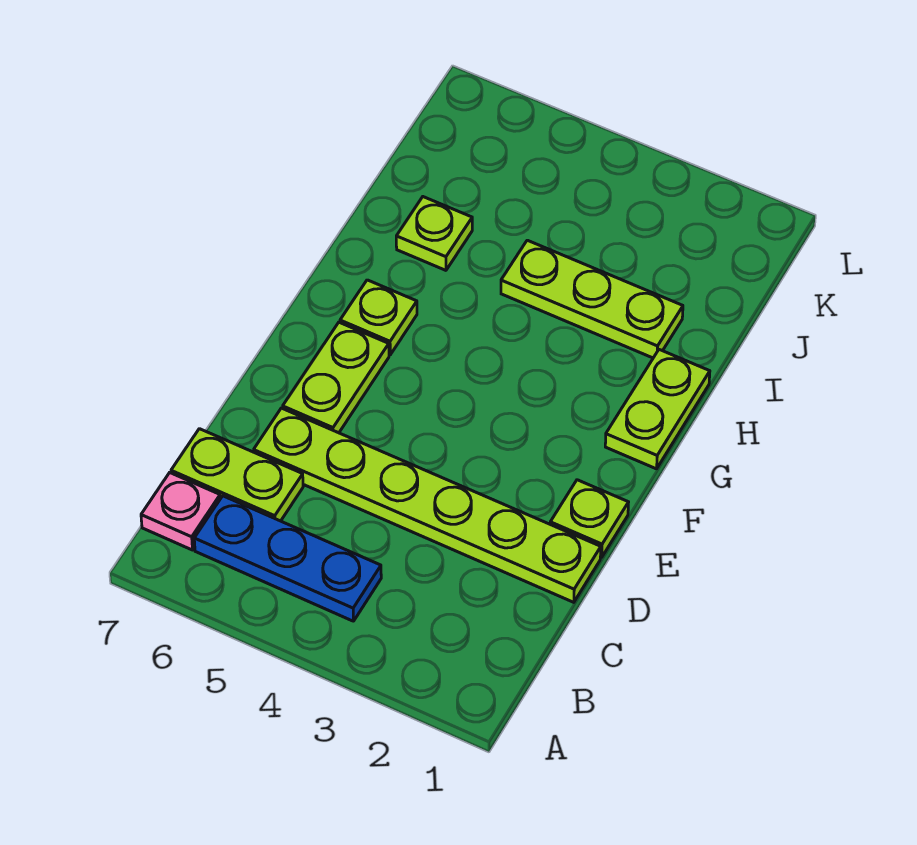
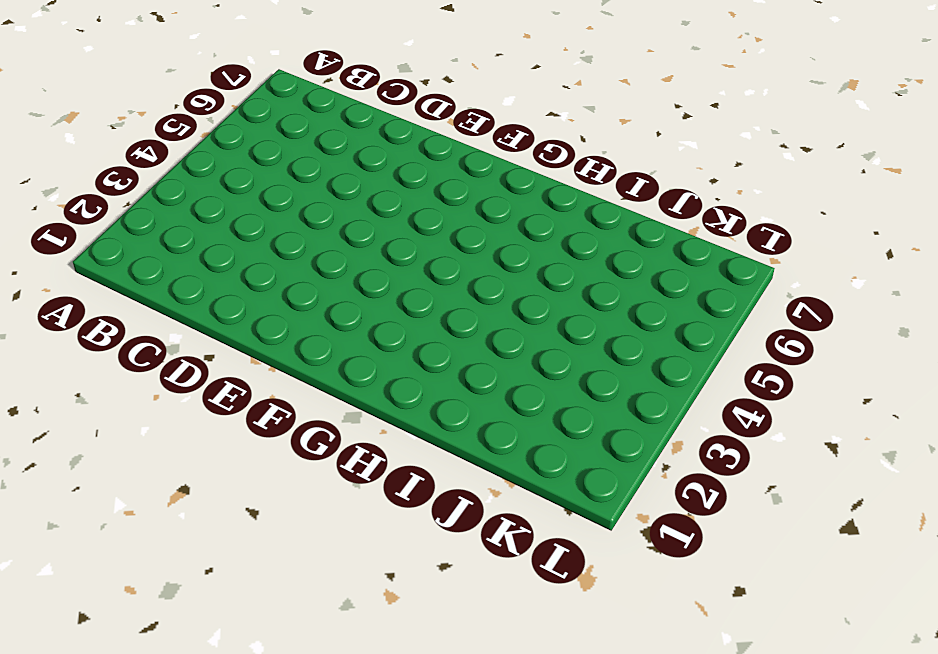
none -> blue 1x3 plate [194,496,381,621]
none -> pink 1x1 plate [141,473,220,550]

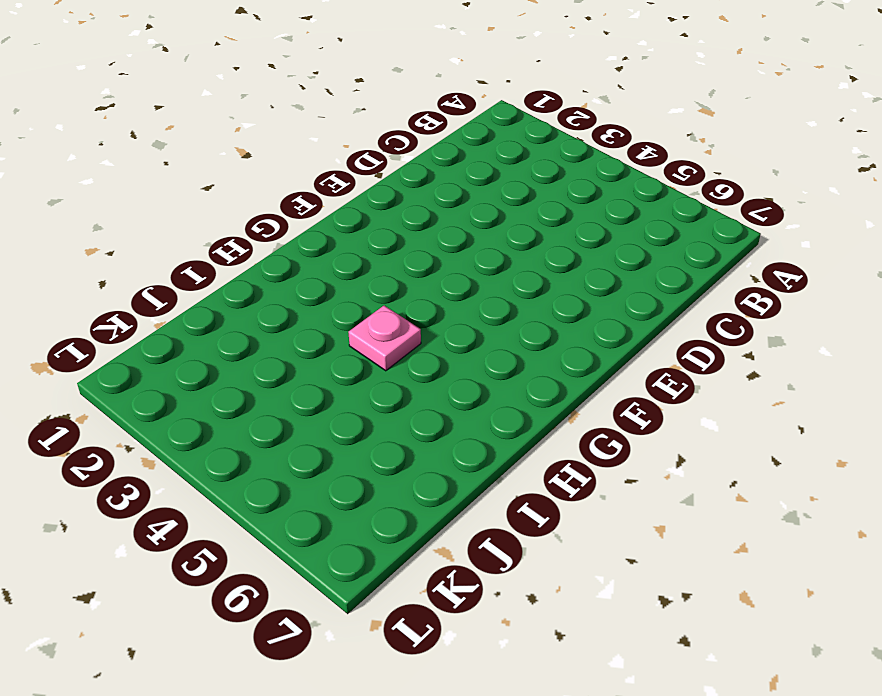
pink 1x1 plate [348,306,421,371] -> pink 1x1 plate moved to [141,473,220,550]
none -> blue 1x3 plate [194,496,381,621]
none -> lime 1x2 plate [171,429,303,521]

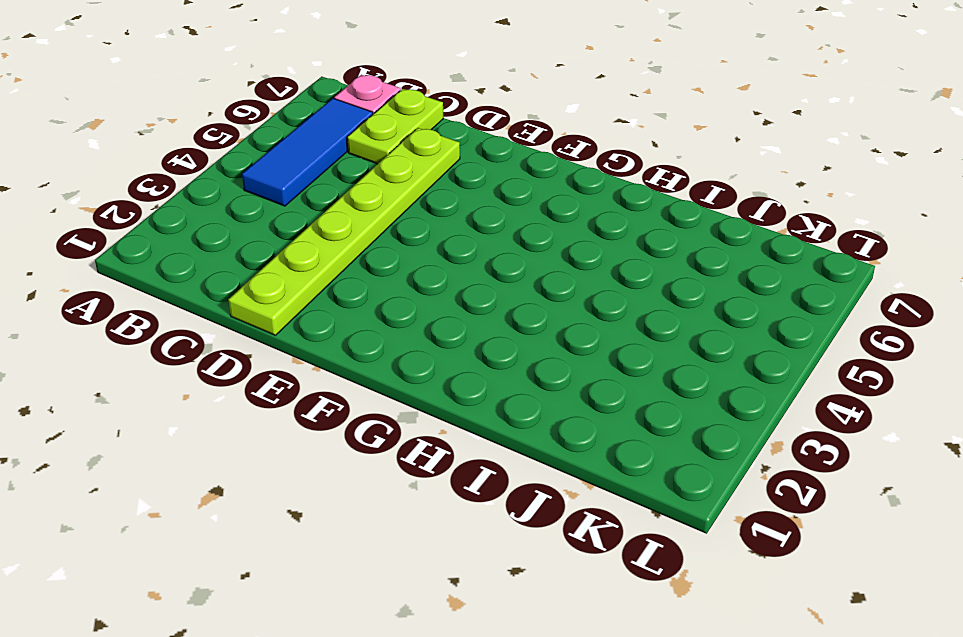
blue 1x3 tile [242,98,373,206] -> blue 1x3 plate [194,496,381,621]
none -> lime 1x1 plate [550,480,629,557]
none -> lime 1x2 plate [283,322,389,433]

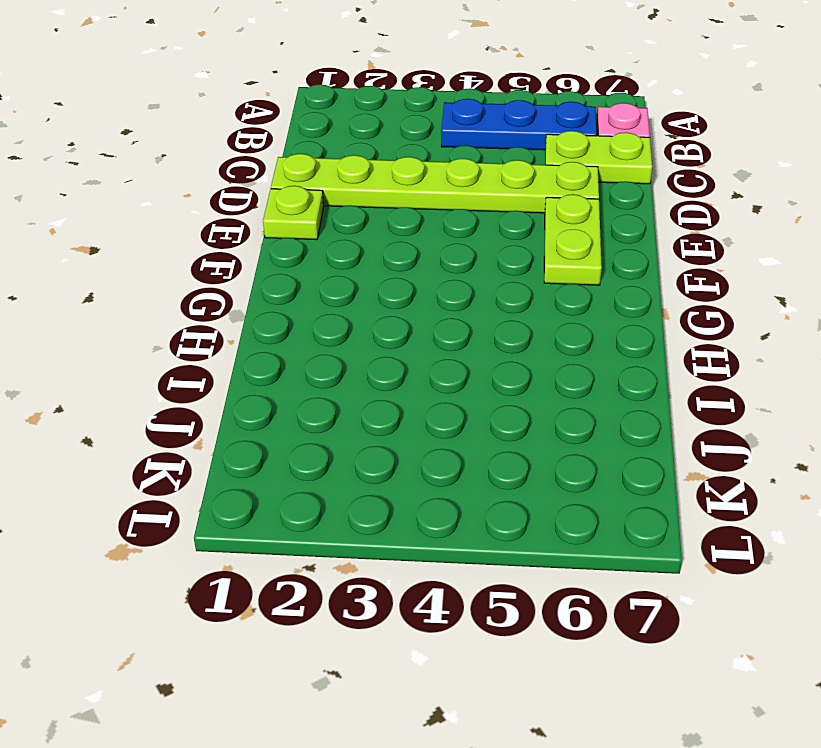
none -> lime 1x2 plate [605,350,710,469]
none -> lime 1x1 plate [340,280,417,355]

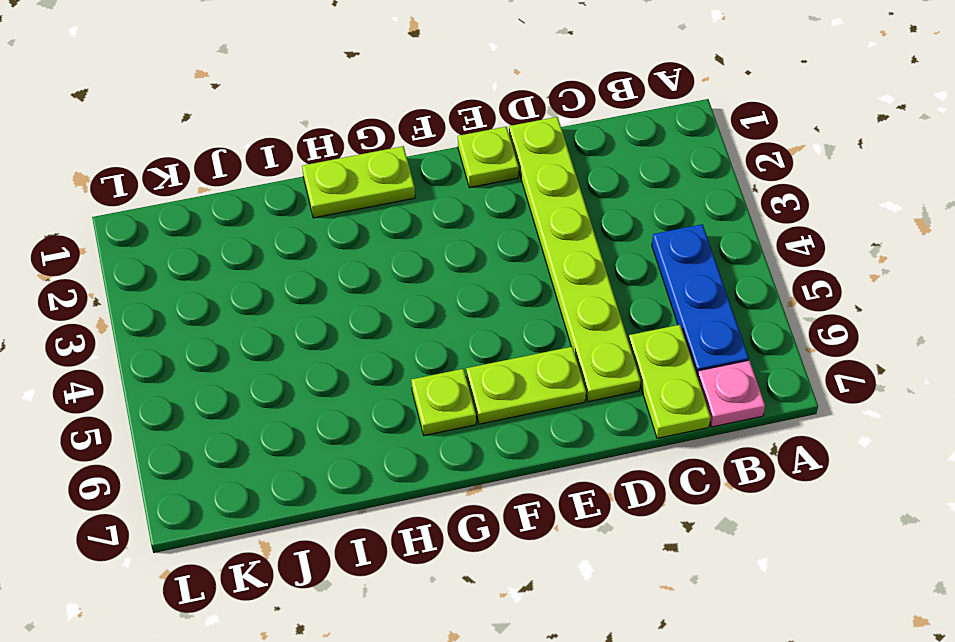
none -> lime 1x3 plate [501,240,683,358]
none -> lime 1x1 plate [396,197,472,270]

